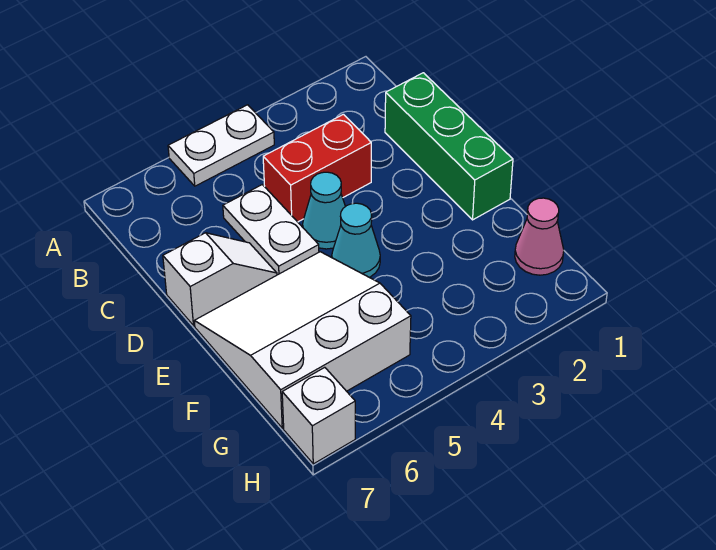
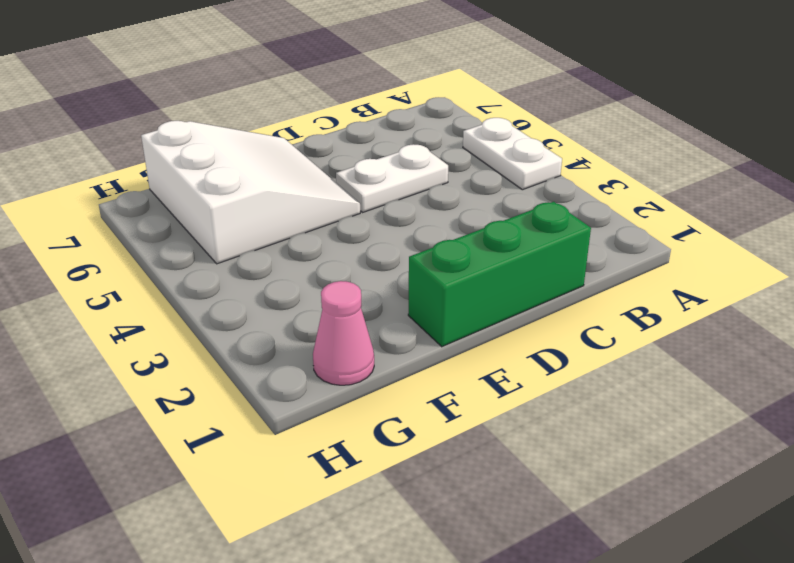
none -> red 1x2 brick [263,114,371,222]
none -> cyan 1x1 cone [303,172,345,249]

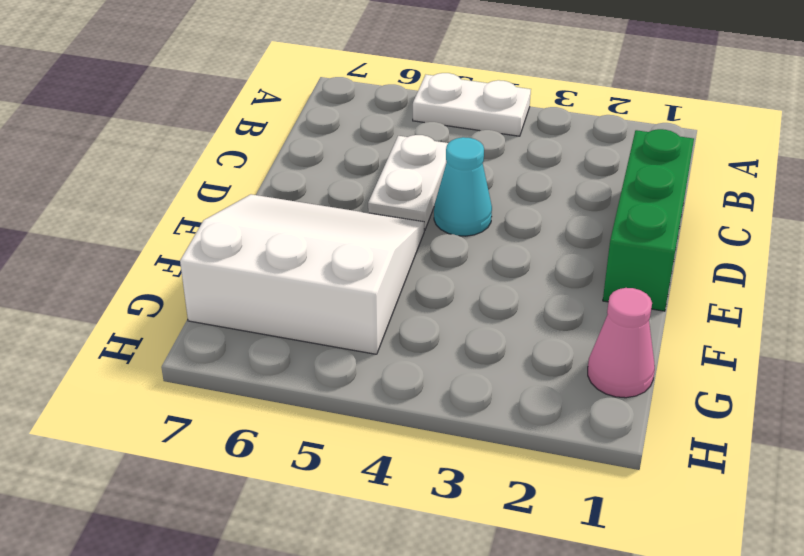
none -> red 1x2 brick [263,114,371,222]
none -> white 1x2 slope [163,233,277,326]

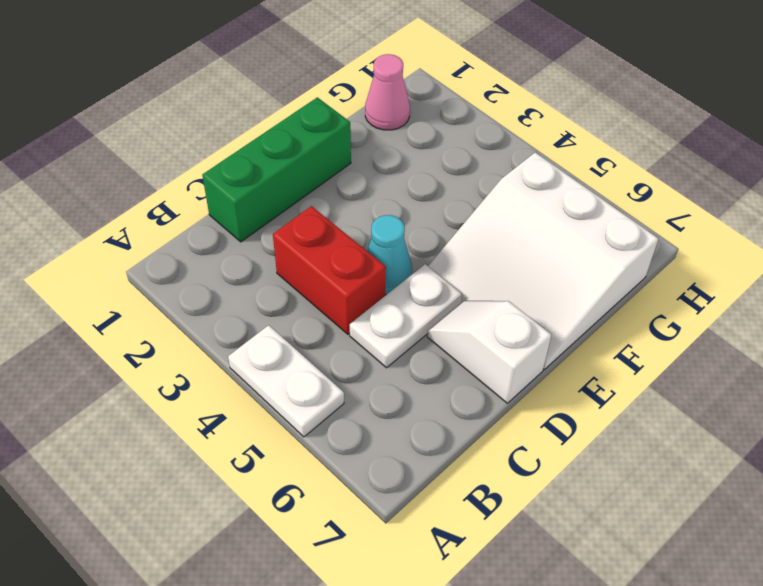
none -> cyan 1x1 cone [332,203,380,277]
none -> white 1x1 brick [282,367,355,464]

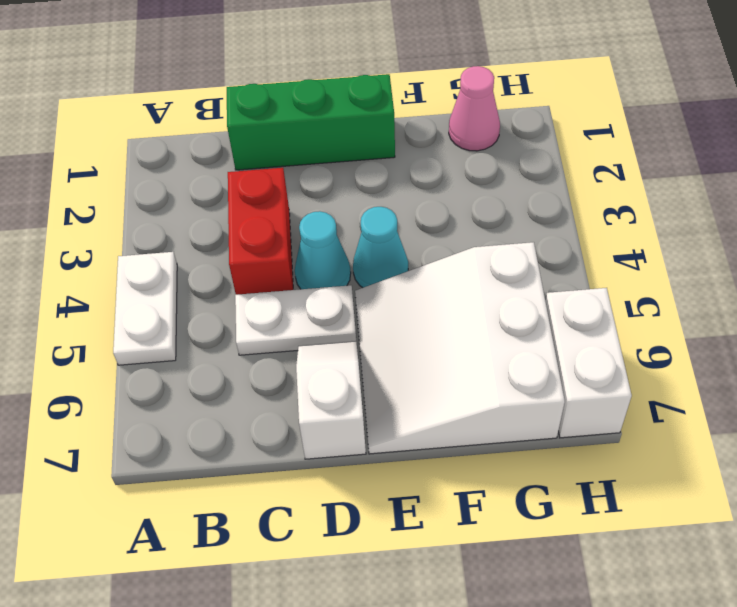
white 1x2 brick [545,288,632,438] -> white 1x1 brick [282,367,355,464]

